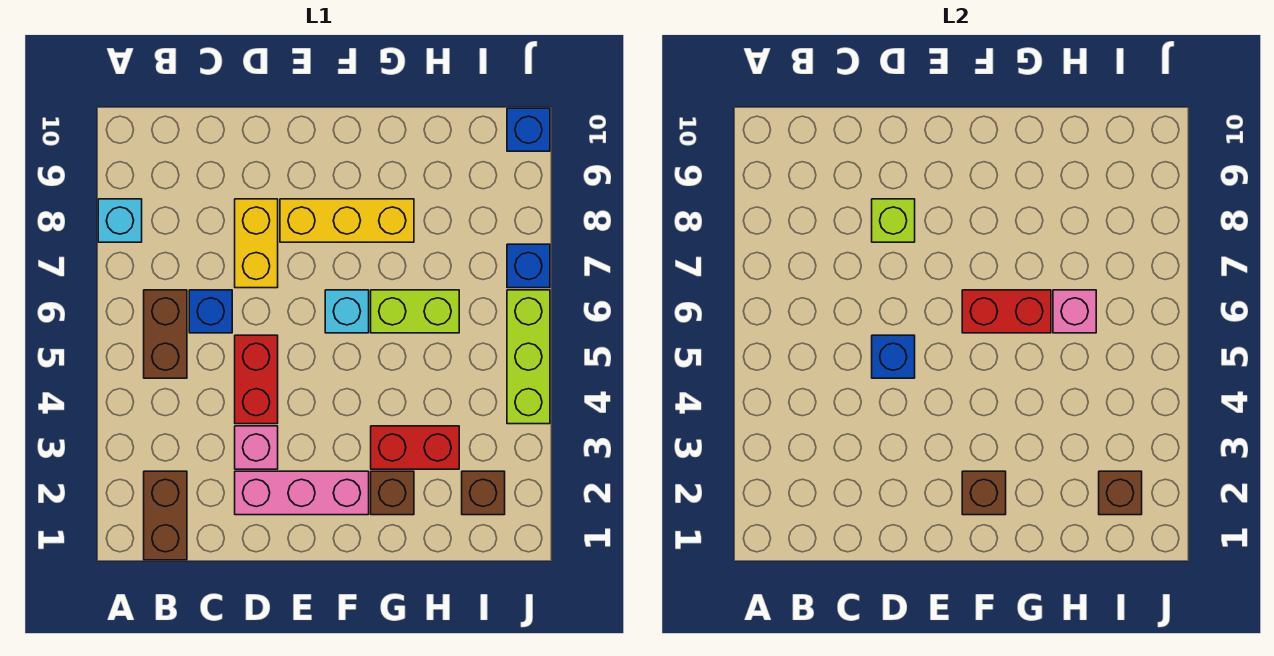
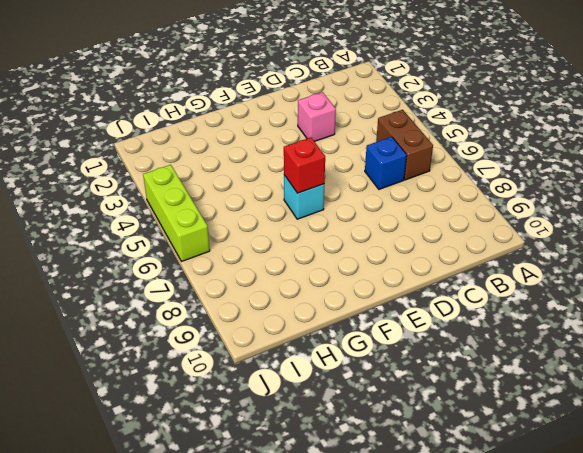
red 1x1 brick [284,137,325,193] -> red 1x2 brick [962,290,1051,333]
none -> cyan 1x1 brick [98,199,142,242]
none -> brown 1x2 brick [144,471,187,560]
none -> pink 1x3 brick [235,471,369,515]

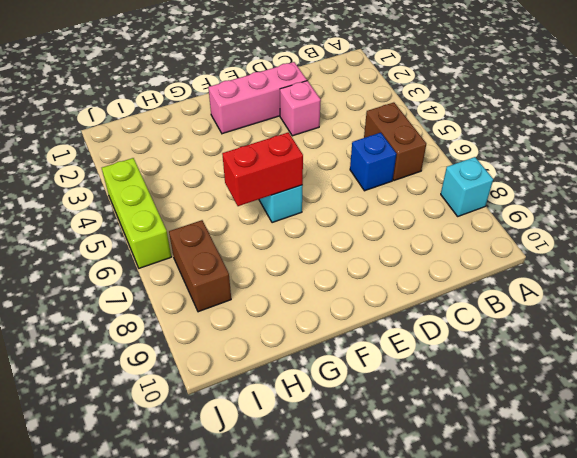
brown 1x2 brick [169,220,231,312] -> brown 1x2 brick moved to [144,471,187,560]
none -> red 1x2 brick [235,335,278,424]
none -> yellow 1x2 brick [235,199,278,288]
none -> yellow 1x3 brick [280,199,414,242]

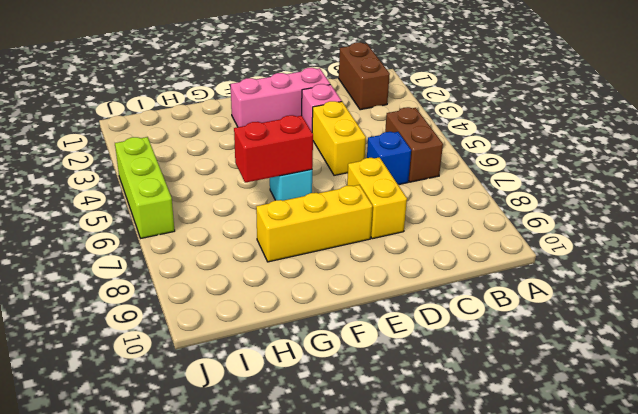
yellow 1x2 brick [312,101,366,175] -> red 1x2 brick [235,335,278,424]
none -> cyan 1x1 brick [98,199,142,242]
none -> brown 1x1 brick [371,471,414,515]
none -> red 1x2 brick [371,426,459,469]

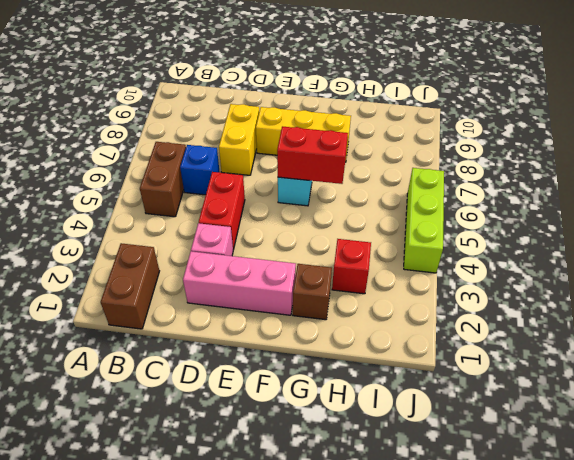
red 1x1 brick [332,239,371,294] -> red 1x2 brick [371,426,459,469]
none -> cyan 1x1 brick [98,199,142,242]
none -> lime 1x2 brick [371,290,459,333]
none -> brown 1x1 brick [462,471,505,515]

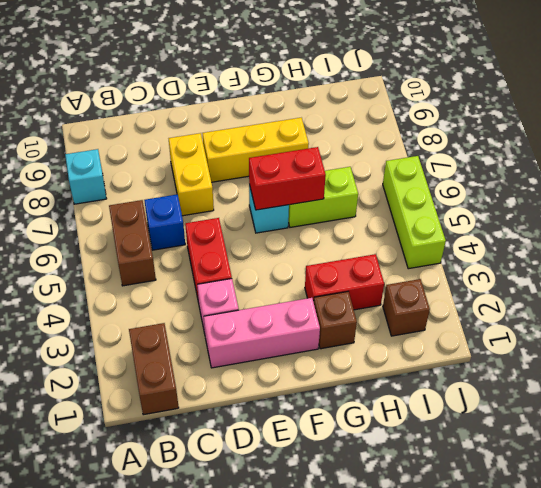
none -> blue 1x1 brick [507,244,550,288]
none -> blue 1x1 brick [507,108,550,151]
none -> blue 1x1 brick [872,335,915,378]

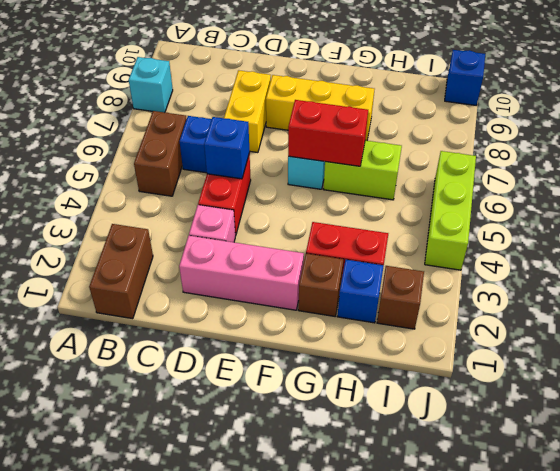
blue 1x1 brick [337,260,384,323] -> blue 1x1 brick moved to [507,244,550,288]
none -> lime 1x1 brick [872,199,915,242]
none -> brown 1x1 brick [962,471,1006,515]
none -> pink 1x1 brick [1053,290,1096,333]

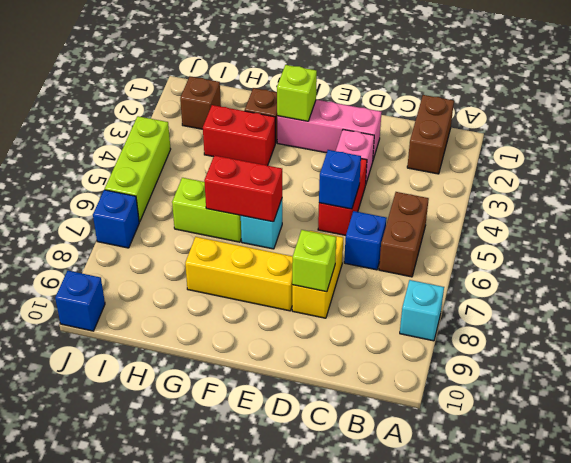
lime 1x1 brick [277,65,317,121] -> brown 1x1 brick [962,471,1006,515]
none -> pink 1x1 brick [1053,290,1096,333]
none -> brown 1x1 brick [1099,471,1142,515]

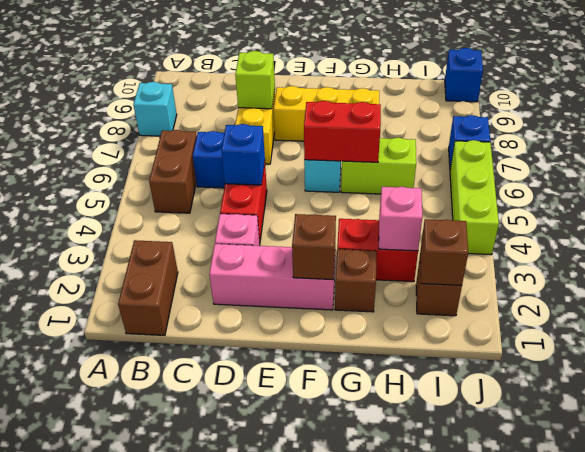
pink 1x1 brick [379,187,422,251] -> pink 1x1 brick moved to [1053,290,1096,333]

